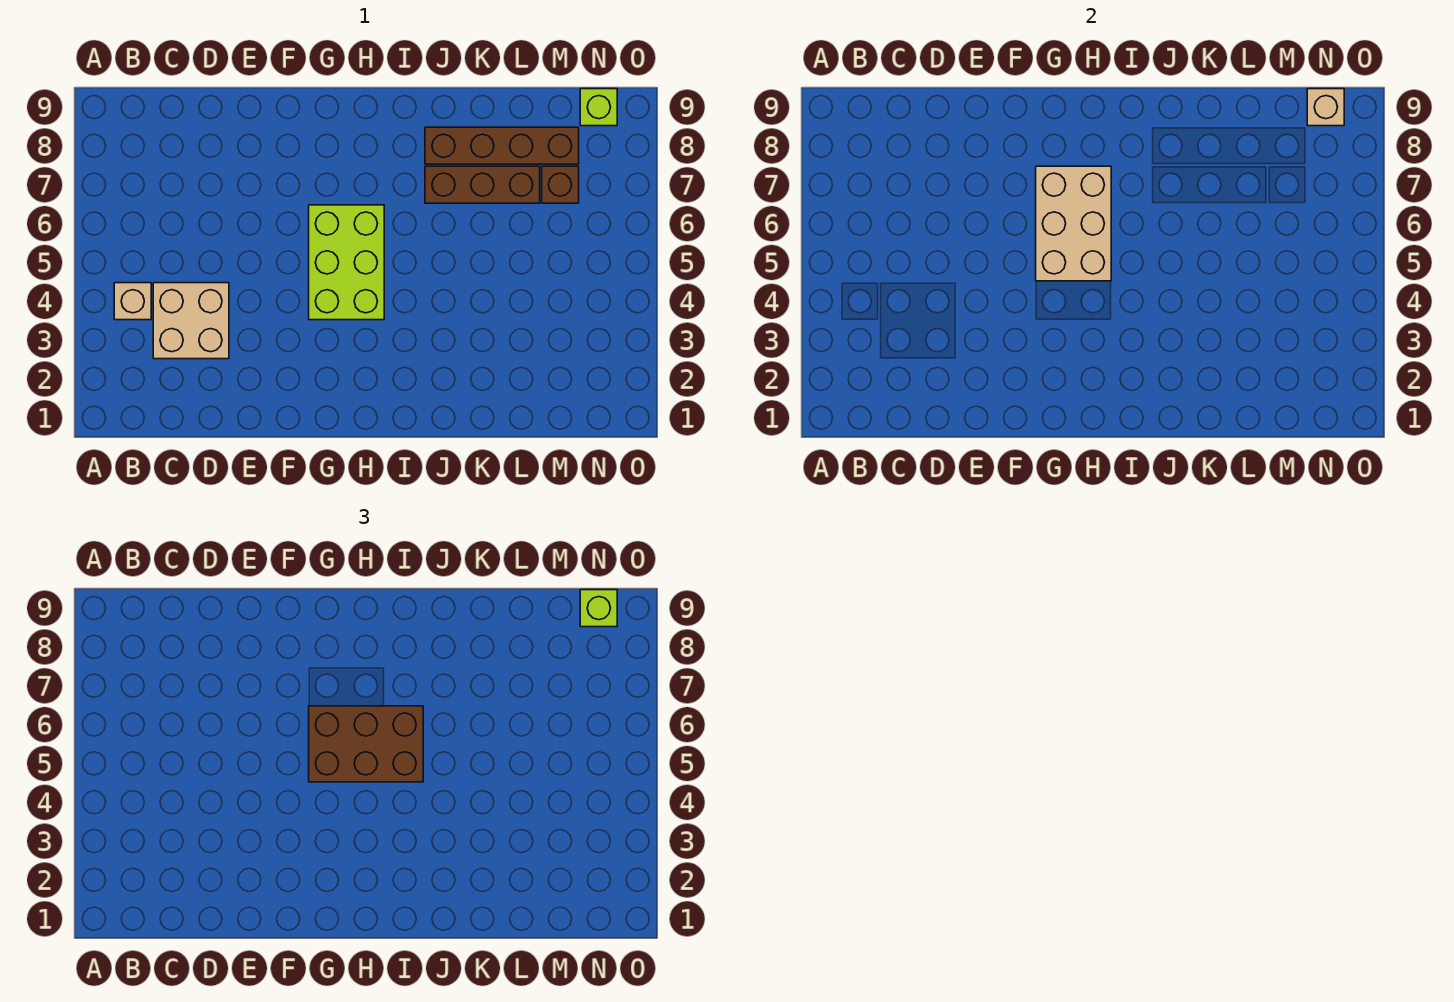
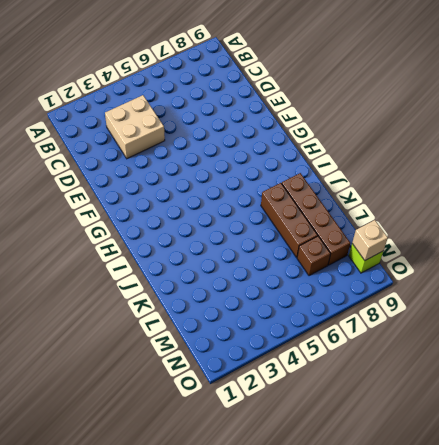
none -> tan 1x1 brick [114,283,151,320]
none -> lime 2x3 brick [309,205,384,320]

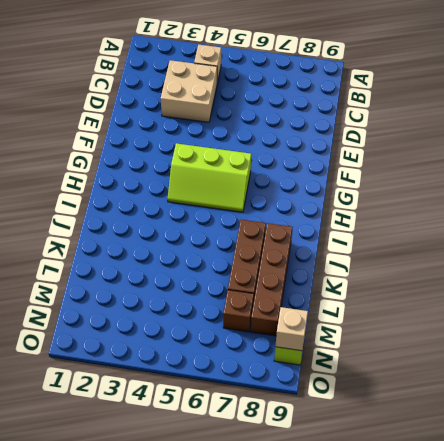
lime 2x3 slope [168,143,251,212] -> lime 2x3 brick [309,205,384,320]
none -> tan 2x3 brick [1036,166,1111,281]
none -> brown 2x3 brick [309,706,423,782]

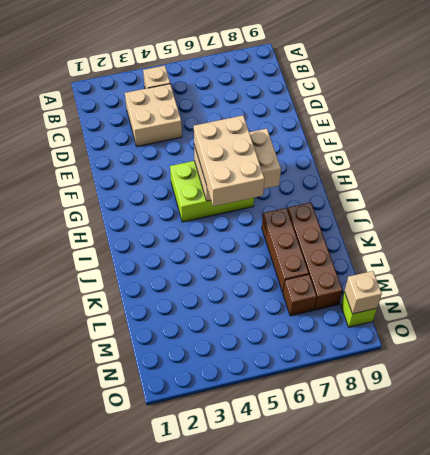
tan 2x3 brick [194,115,265,206] -> brown 2x3 brick [309,706,423,782]
none -> lime 1x1 brick [580,590,617,627]

